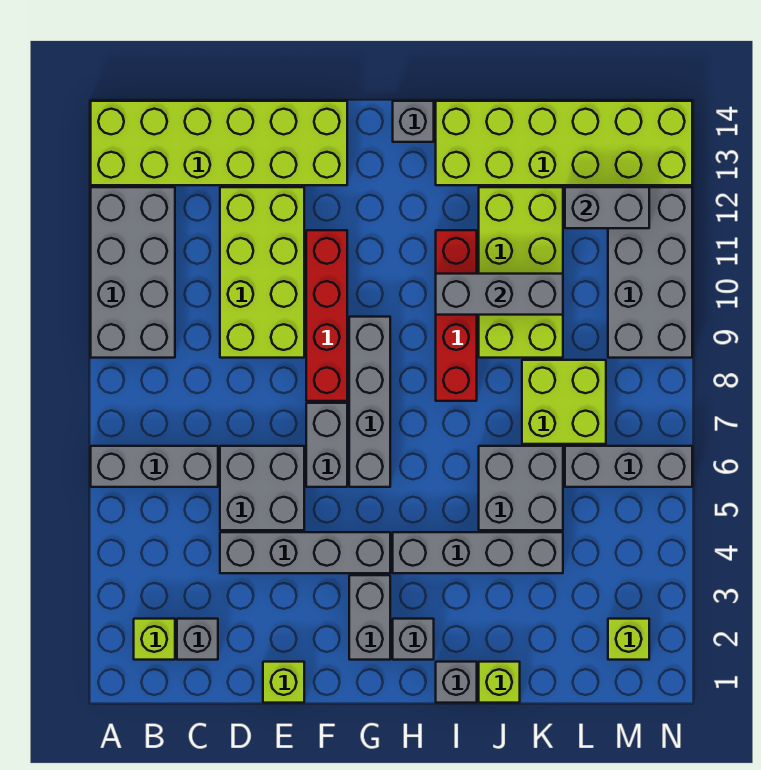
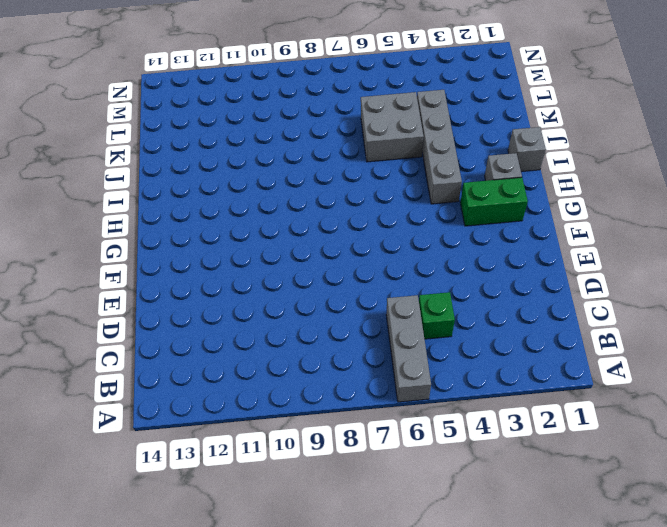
green 1x1 brick [419,292,455,339] -> none
green 1x2 brick [460,177,528,226] -> grey 1x2 brick [349,575,390,660]
none -> grey 2x4 brick [91,187,175,358]
none -> lime 2x6 brick [91,101,347,185]
none -> lime 1x1 brick [134,619,175,660]

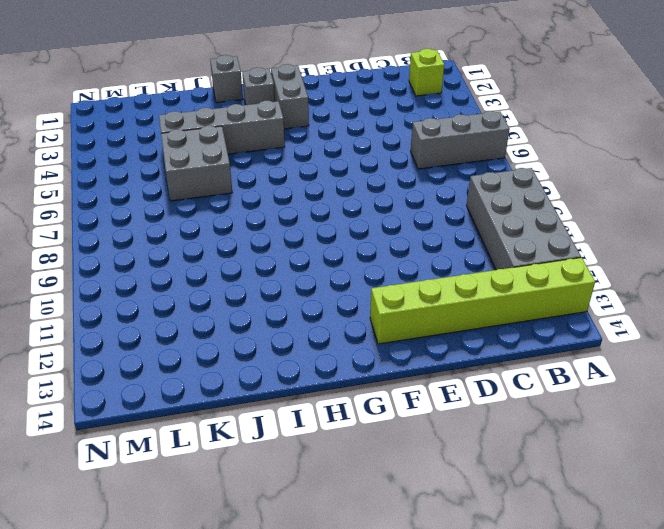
lime 1x6 brick [370,258,595,344] -> lime 2x6 brick [91,101,347,185]
none -> grey 1x1 brick [177,619,218,660]
none -> grey 1x4 brick [220,532,390,573]
none -> grey 2x2 brick [220,446,304,530]

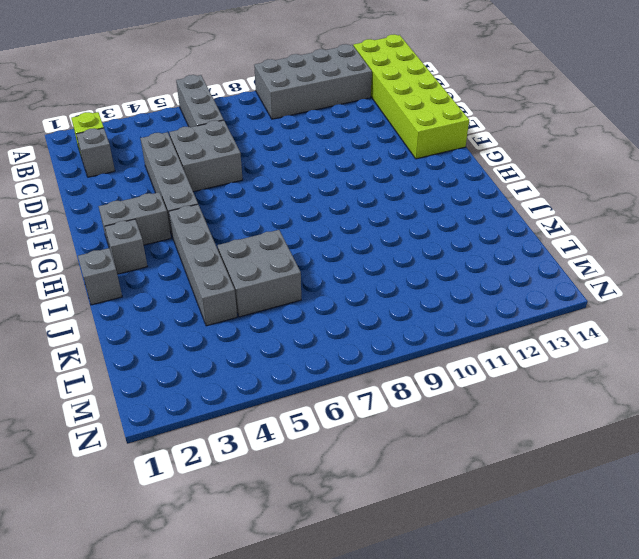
none -> lime 2x4 brick [220,187,304,358]
none -> lime 1x1 brick [263,662,304,703]
none -> grey 1x2 brick [306,403,347,487]

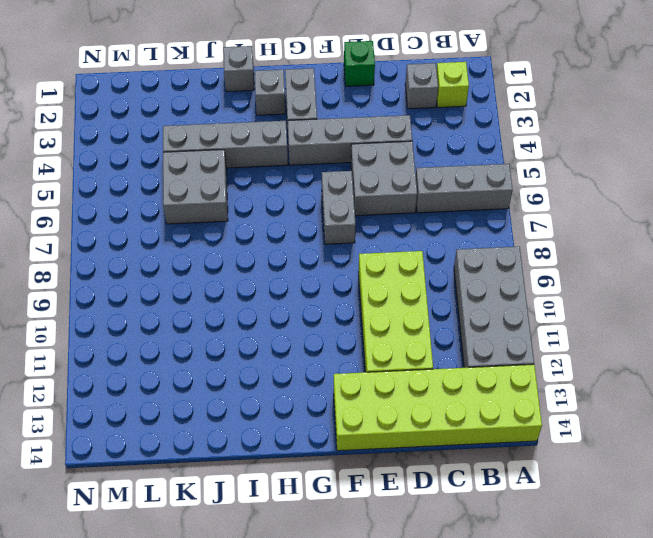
green 1x1 brick [344,41,375,86] -> lime 1x1 brick [263,662,304,703]
none -> red 1x4 brick [306,230,347,401]
none -> grey 1x4 brick [349,317,390,487]
none -> grey 1x1 brick [393,101,434,142]

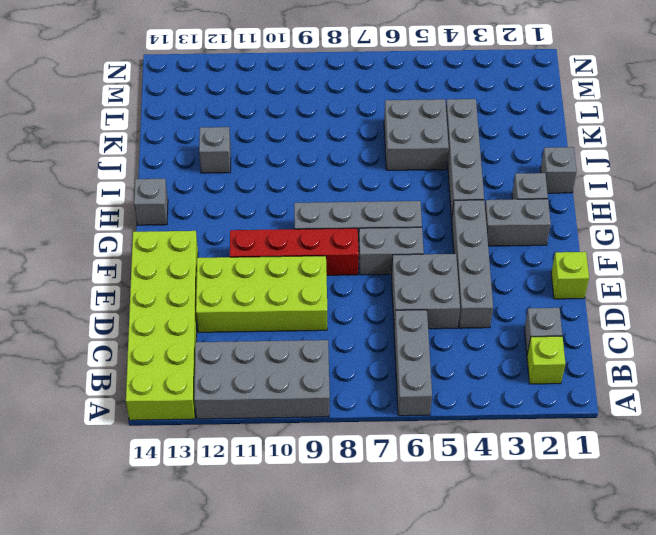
grey 1x1 brick [199,127,231,173] -> lime 2x4 brick [479,187,563,358]
none -> red 1x4 brick [436,230,477,401]
none -> lime 2x6 brick [436,101,692,185]
none -> lime 1x1 brick [479,662,520,703]

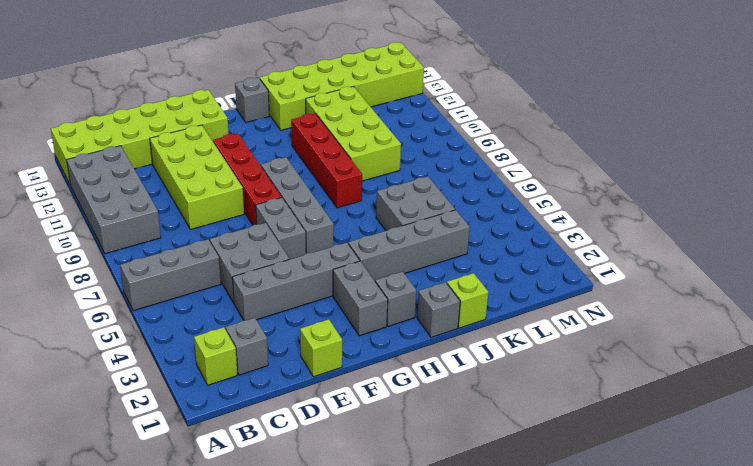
none -> lime 2x2 brick [522,360,606,444]
none -> grey 1x3 brick [565,446,692,487]
none -> lime 1x1 brick [608,619,649,660]

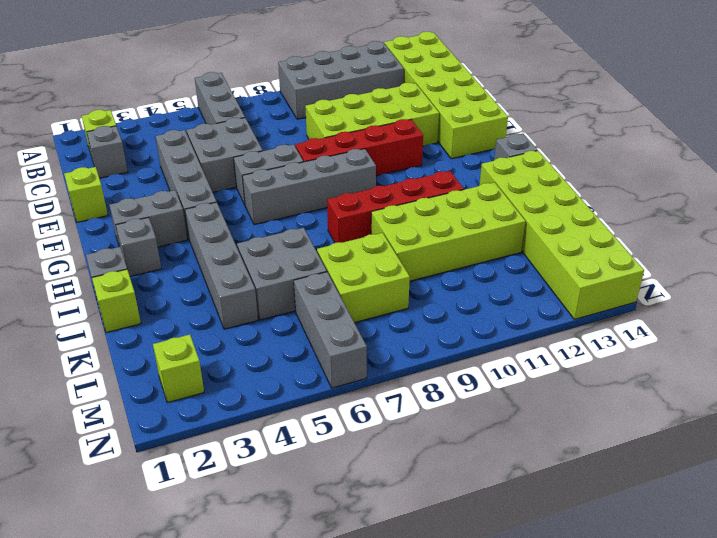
none -> grey 2x4 brick [608,187,692,358]
none -> grey 1x3 brick [436,274,563,315]
none -> grey 1x2 brick [565,187,649,228]

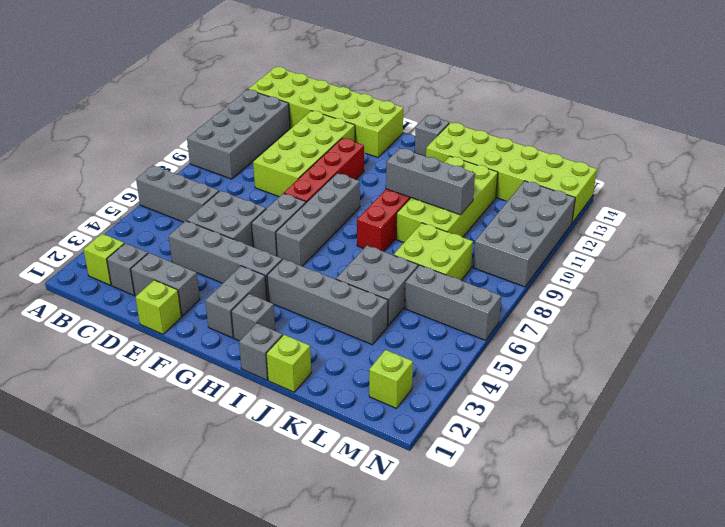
grey 1x2 brick [131,253,200,316] -> grey 1x2 brick moved to [565,187,649,228]

